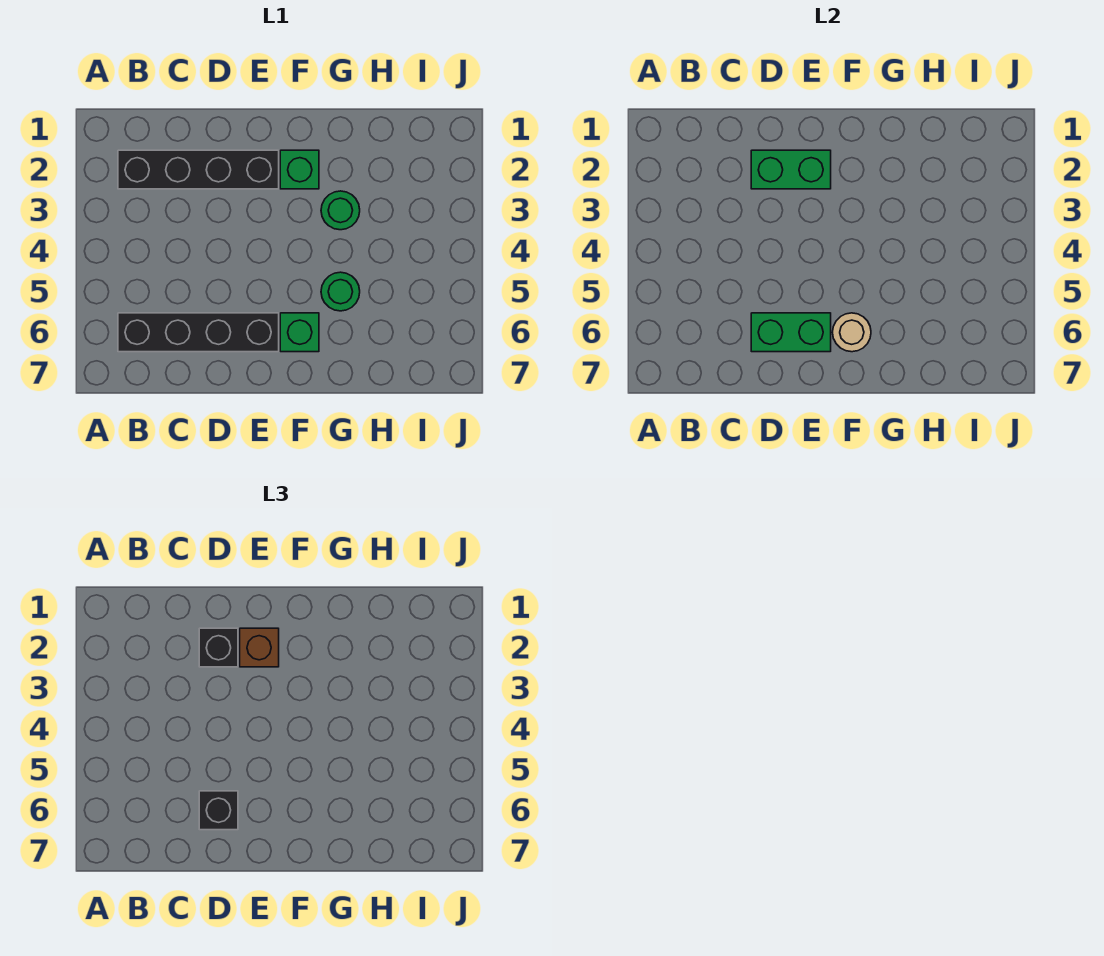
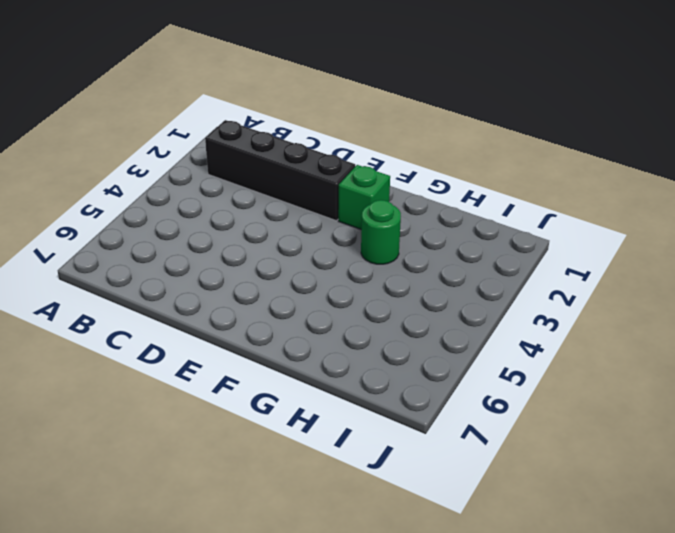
none -> black 1x4 brick [118,313,279,352]
none -> green 1x1 brick [280,313,319,352]
none -> green 1x1 round brick [321,272,360,311]

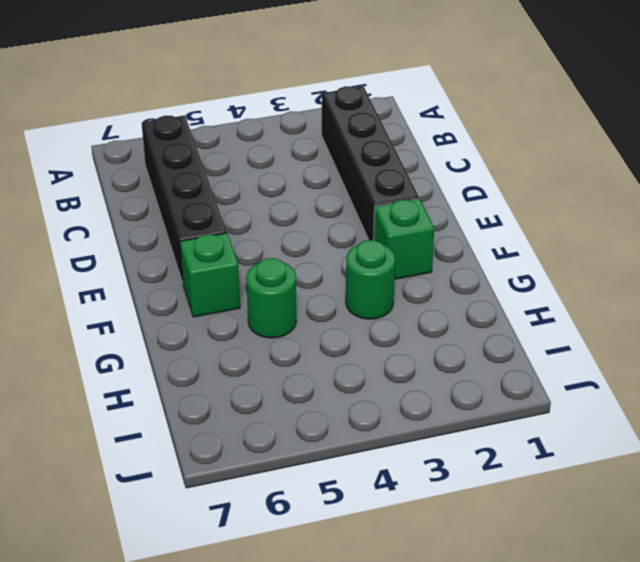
none -> green 1x2 brick [751,150,831,189]
none -> green 1x2 brick [751,313,831,352]
none -> tan 1x1 round brick [832,313,871,352]

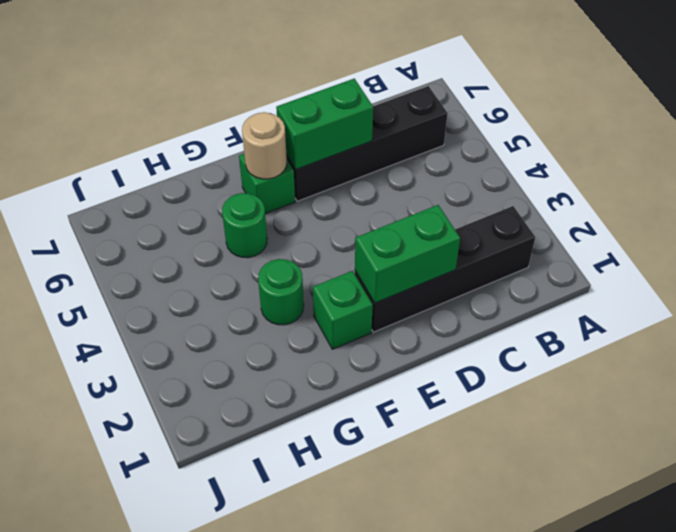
none -> black 1x1 brick [199,628,238,667]
none -> black 1x1 brick [199,791,238,830]
none -> brown 1x1 brick [240,628,279,667]

